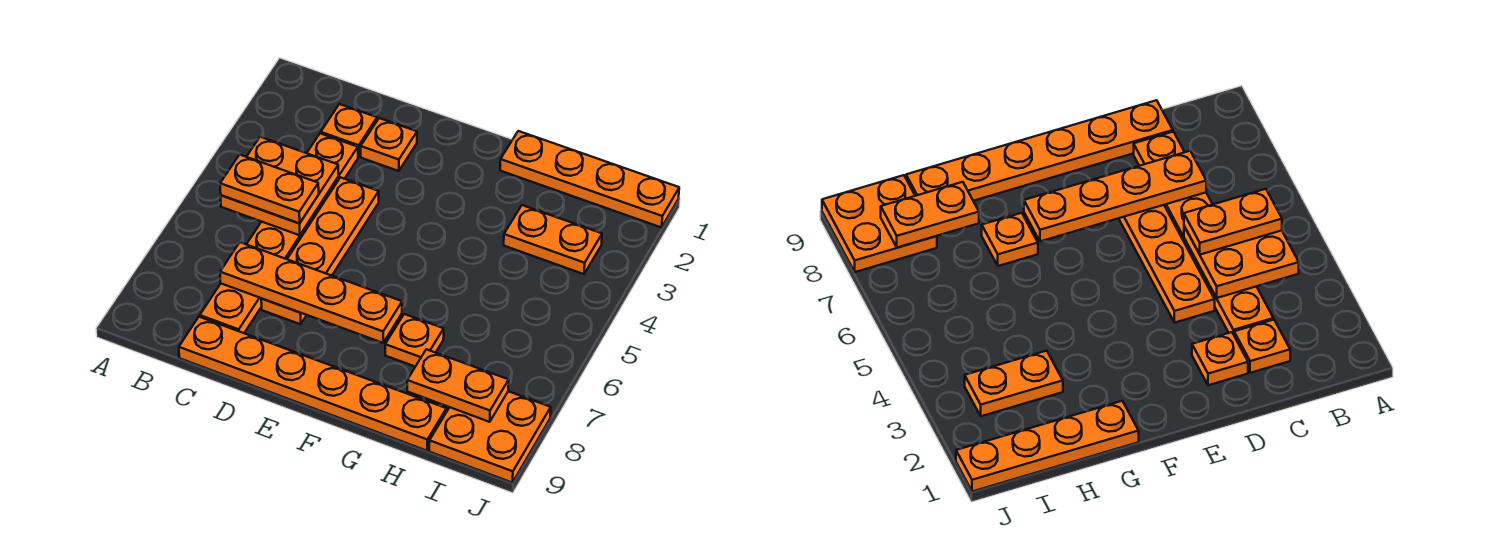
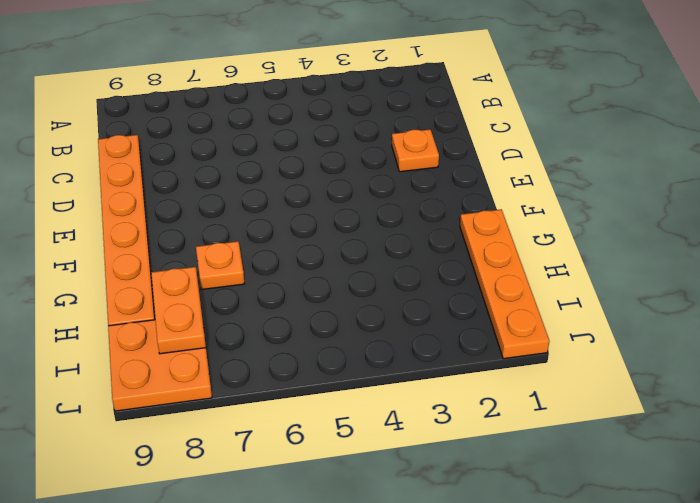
none -> orange 1x1 plate [321,104,377,157]
none -> orange 1x6 plate [200,133,358,333]
none -> orange 1x4 plate [261,177,379,324]

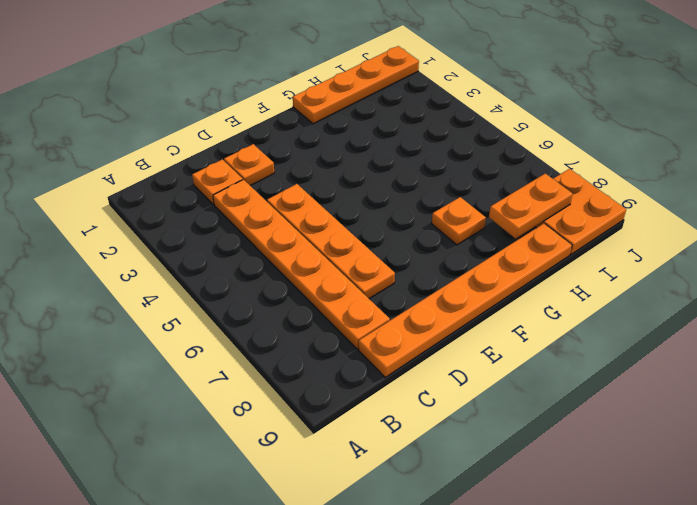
none -> orange 1x2 plate [504,205,602,274]
none -> orange 2x2 plate [221,137,338,235]
none -> orange 1x4 plate [220,242,402,343]

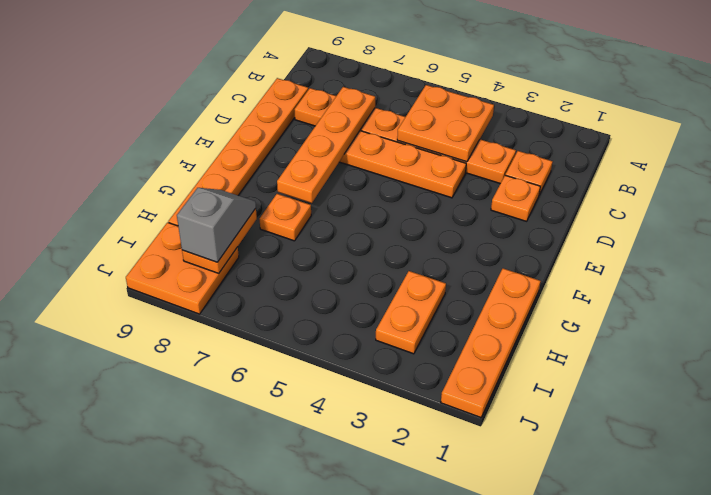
grey 1x2 slope [177,188,256,262] -> none
none -> orange 1x2 plate [220,155,319,223]

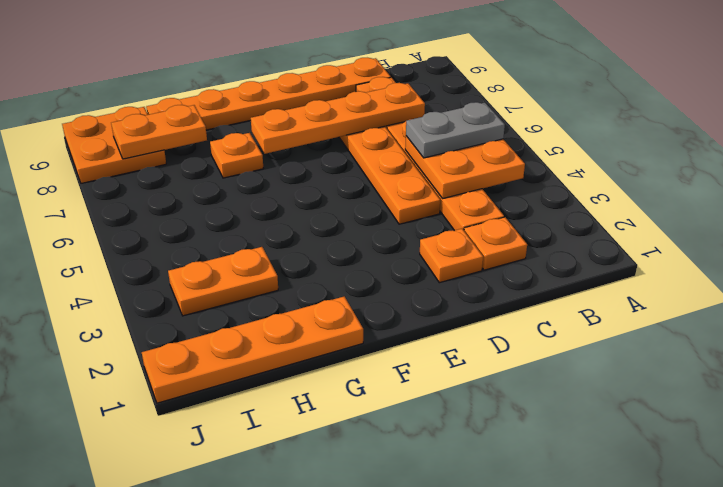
grey 1x2 plate [406,102,505,158] -> orange 1x2 plate [220,155,319,223]

